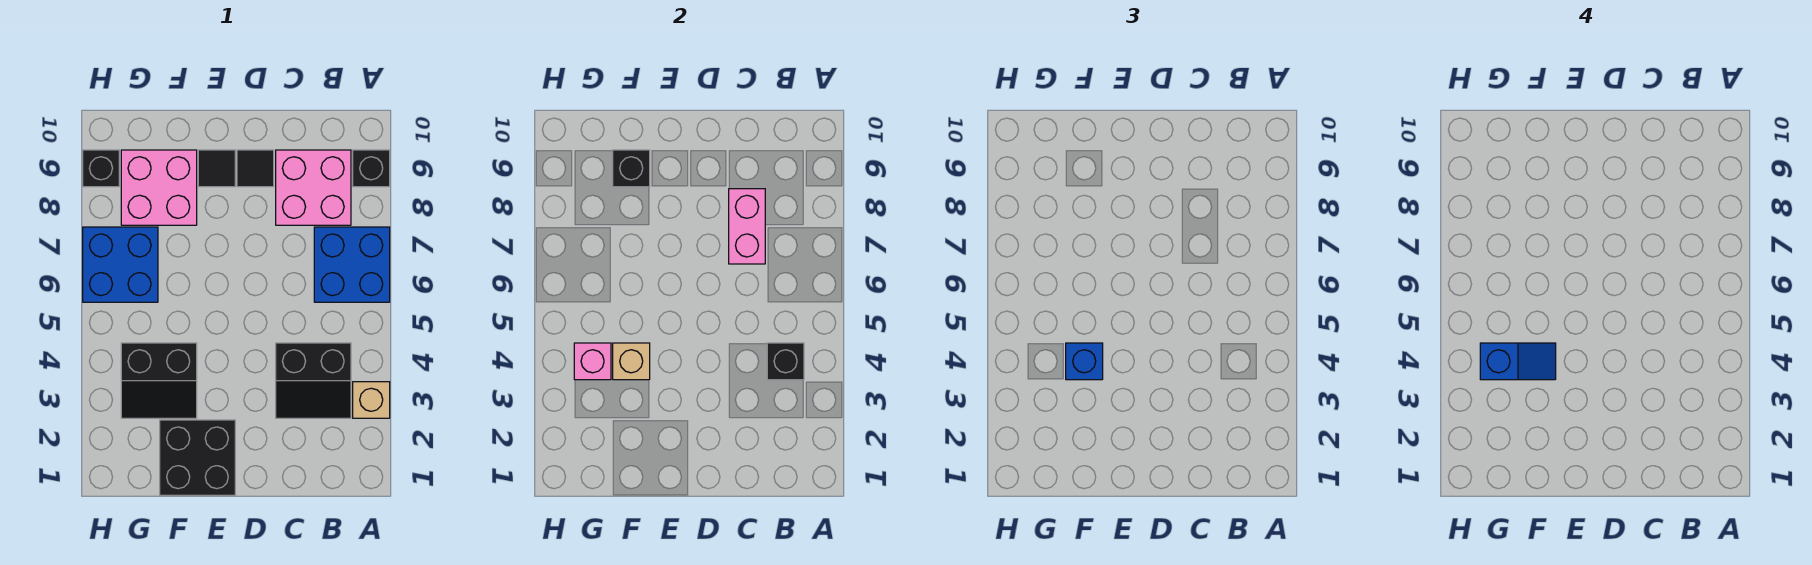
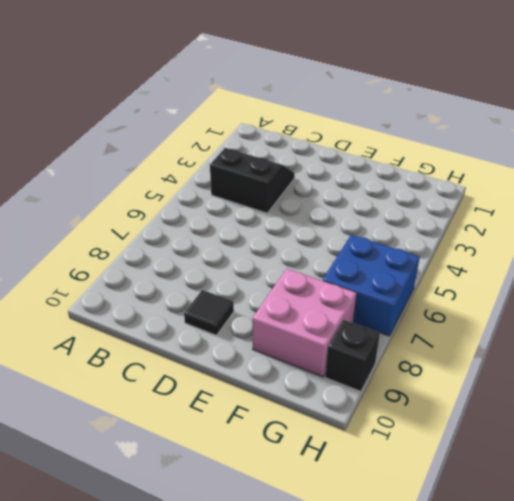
none -> tan 1x1 brick [353,382,390,418]
none -> blue 2x2 brick [314,227,390,302]
none -> black 1x1 brick [353,150,390,187]

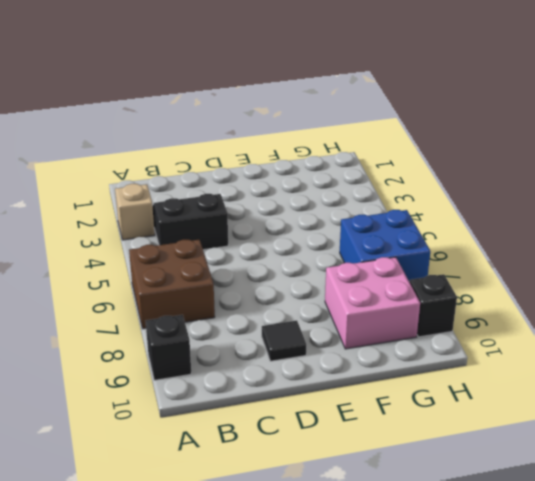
brown 2x2 brick [129,240,215,329] -> blue 2x2 brick [314,227,390,302]
none -> pink 2x2 brick [276,150,351,225]
none -> black 2x2 brick [160,420,235,495]
none -> black 1x1 tile [198,150,235,187]

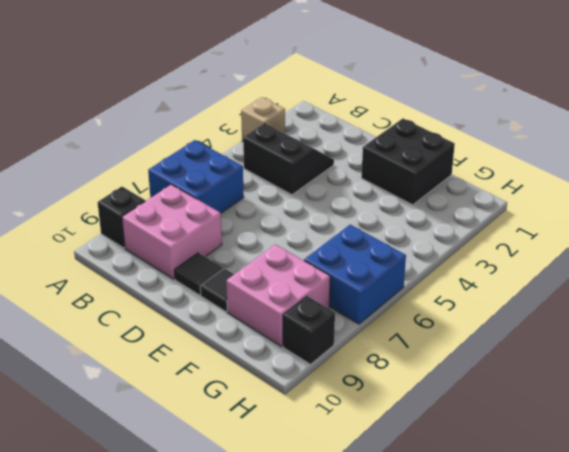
none -> black 2x2 slope [121,343,197,418]
none -> black 1x1 brick [767,343,804,380]
none -> pink 1x2 brick [729,189,765,264]

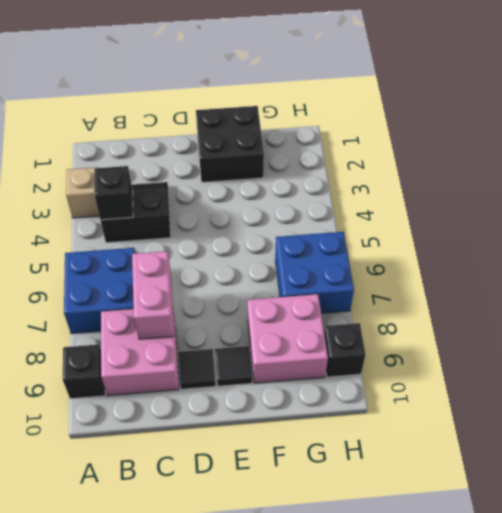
none -> black 2x2 slope [121,343,197,418]
none -> tan 1x1 brick [613,343,650,380]
none -> black 1x1 brick [613,150,650,187]

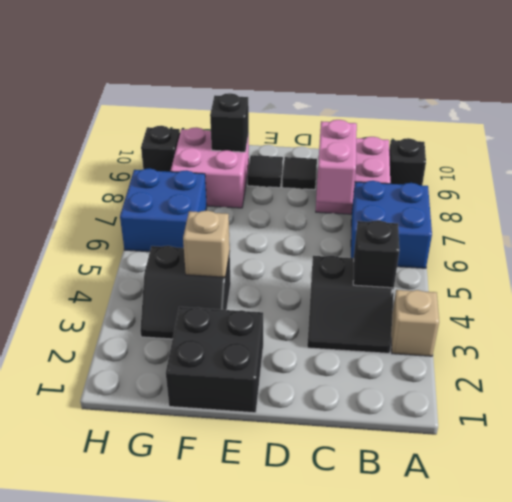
none -> pink 1x1 brick [574,343,611,380]
none -> blue 1x1 brick [1066,343,1103,380]
none -> blue 1x2 slope [1480,343,1556,380]

